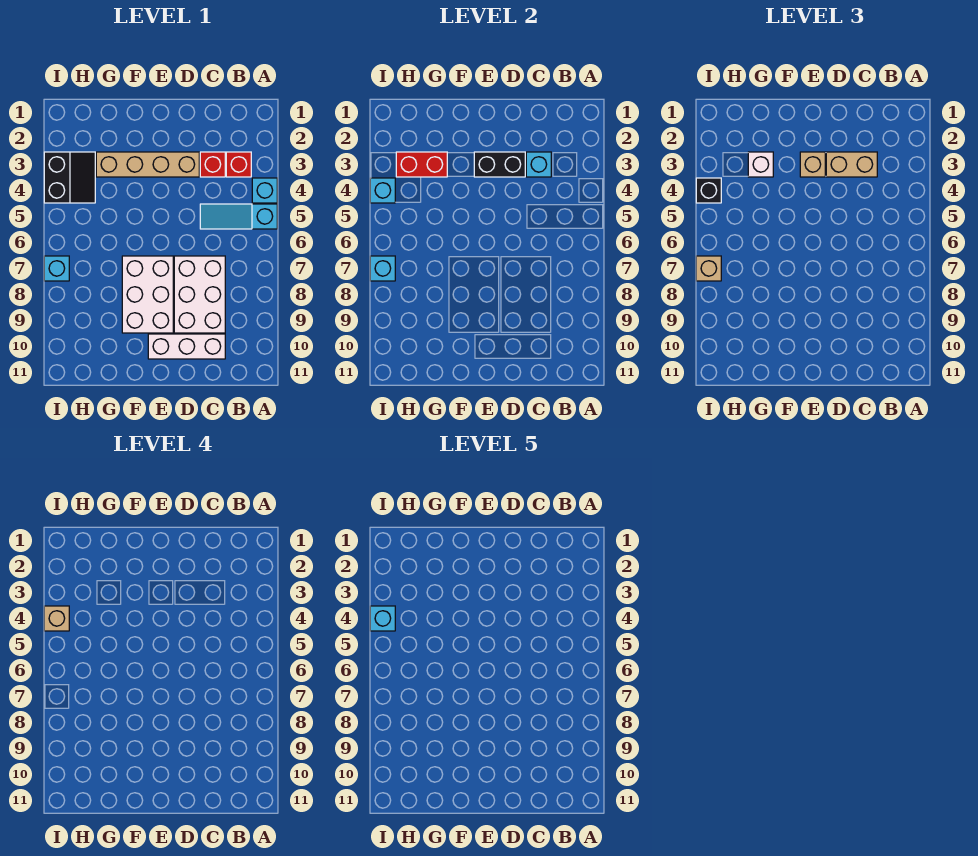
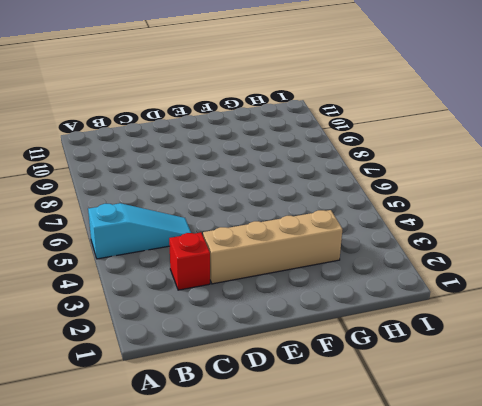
none -> cyan 1x1 brick [252,178,277,203]
none -> red 1x1 brick [226,152,251,177]
none -> white 2x3 brick [174,256,225,333]

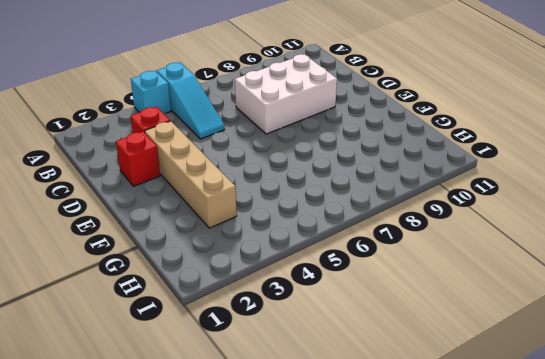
red 1x1 brick [116,131,160,186] -> red 1x1 brick moved to [226,152,251,177]
none -> white 1x3 brick [148,334,225,359]
none -> white 2x3 brick [122,256,173,333]
none -> black 2x2 slope [44,152,95,203]

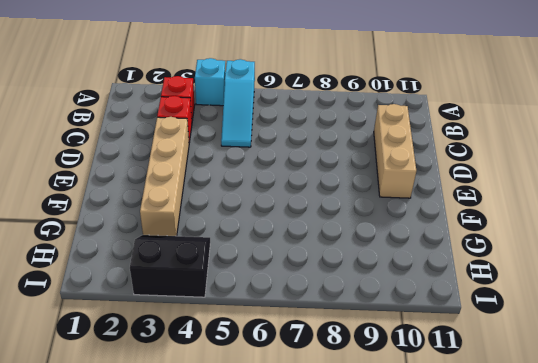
tan 1x3 brick [374,104,416,198] -> white 1x3 brick [148,334,225,359]
none -> white 2x3 brick [174,256,225,333]
none -> white 2x3 brick [122,256,173,333]
none -> cyan 1x1 brick [44,256,69,281]

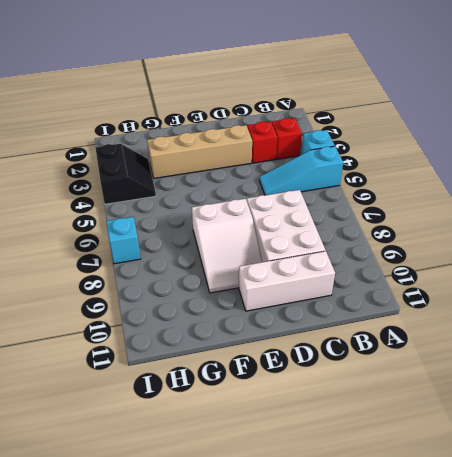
white 2x3 slope [192,199,262,293] -> white 2x3 brick [122,256,173,333]
none -> cyan 1x1 brick [526,152,551,177]
none -> black 1x2 brick [474,152,525,177]
none -> red 1x2 brick [396,152,447,177]

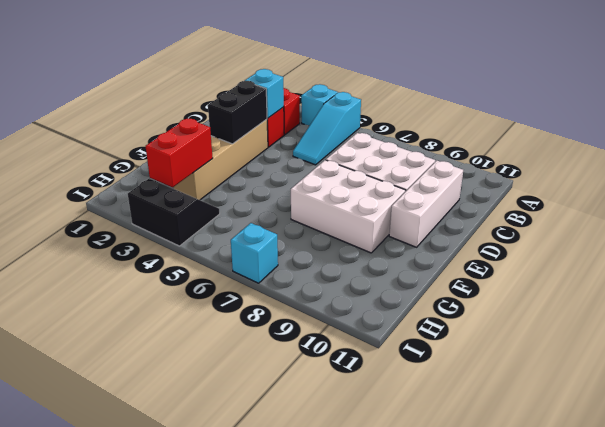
none -> cyan 1x1 brick [370,178,395,203]
none -> cyan 1x1 brick [370,256,395,281]
none -> tan 1x2 brick [826,152,877,177]

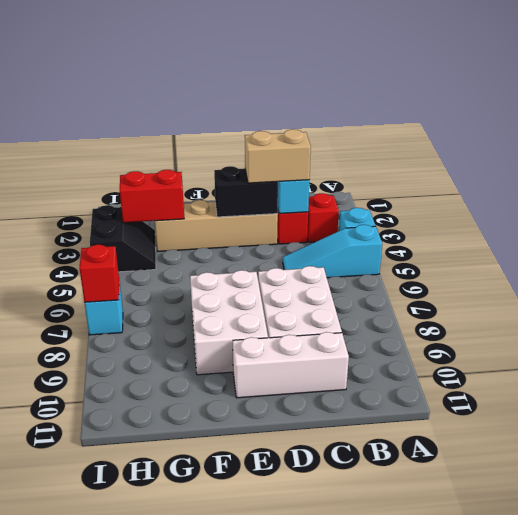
red 1x1 brick [80,245,119,302] -> cyan 1x1 brick [370,256,395,281]
none -> cyan 1x1 brick [370,178,395,203]
none -> tan 1x1 brick [800,152,825,177]
none -> white 1x1 brick [748,152,773,177]

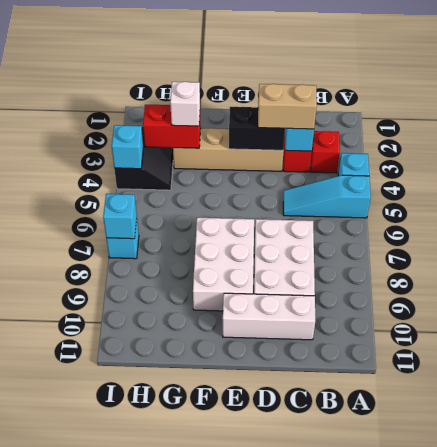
none -> tan 1x1 brick [800,152,825,177]
none -> black 1x1 brick [696,178,721,203]
none -> tan 1x1 brick [696,256,721,281]

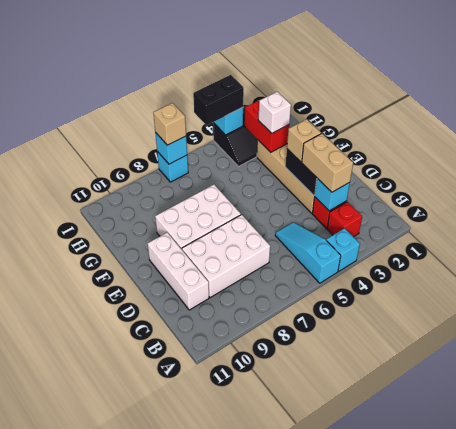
black 1x2 brick [193,75,244,125] -> black 1x1 brick [696,178,721,203]
none -> tan 1x1 brick [44,606,69,631]
none -> cyan 1x1 brick [370,606,395,631]

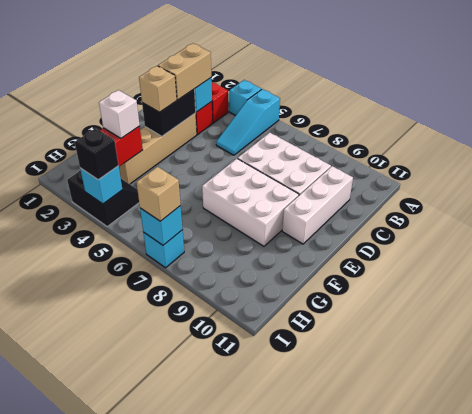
none -> tan 1x1 brick [44,606,69,631]
none -> cyan 1x1 brick [370,606,395,631]

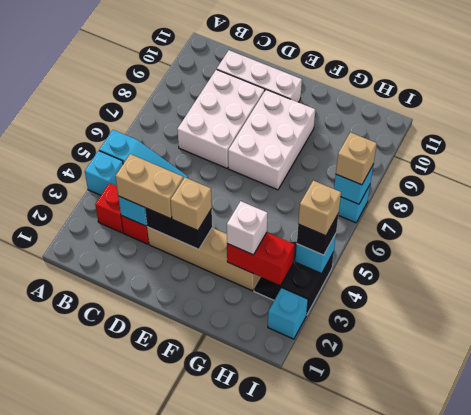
cyan 1x1 brick [268,288,308,339] -> cyan 1x1 brick moved to [370,606,395,631]

